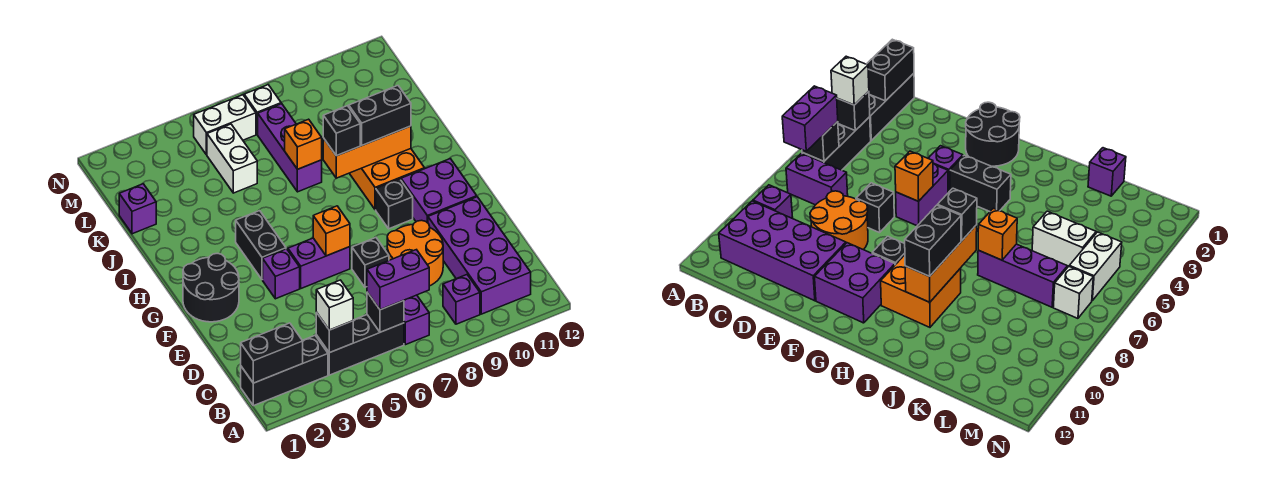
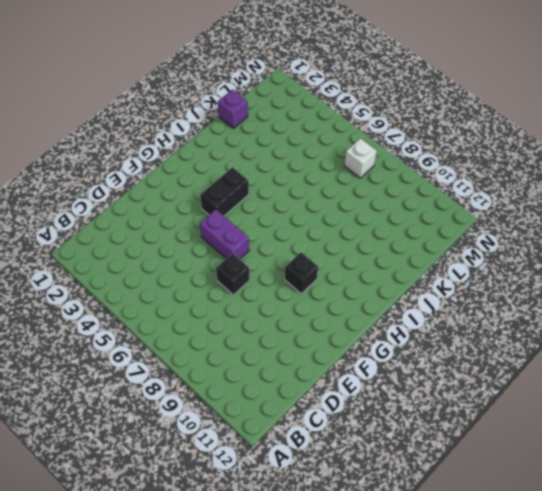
none -> black 1x3 brick [241,336,328,406]
none -> black 1x3 brick [316,315,404,375]
none -> purple 1x2 brick [404,295,429,345]

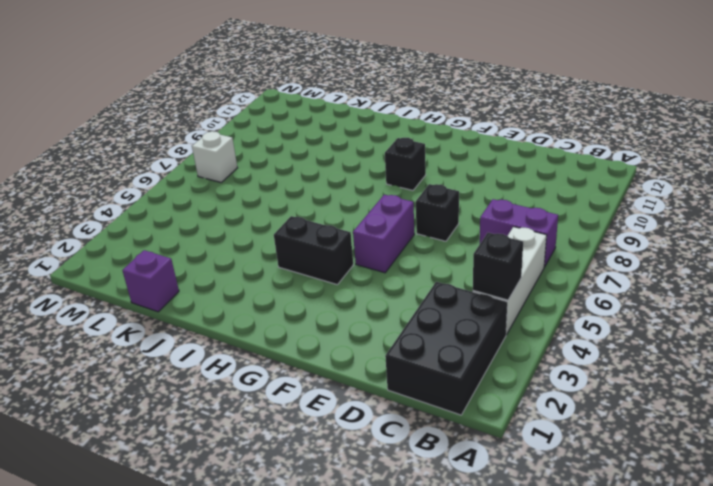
black 2x3 brick [385,282,507,415] -> black 1x3 brick [241,336,328,406]
white 1x3 brick [473,227,547,335] -> black 1x3 brick [316,315,404,375]
none -> purple 1x1 brick [443,275,480,324]
none -> purple 2x4 brick [428,197,531,314]
none -> orange 2x2 round brick [387,220,443,286]

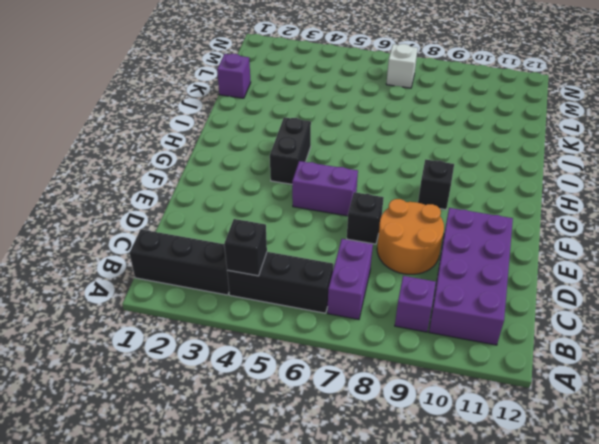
none -> black 2x2 round brick [183,253,239,322]
none -> purple 1x1 brick [263,249,300,299]
none -> purple 2x2 brick [401,159,477,223]

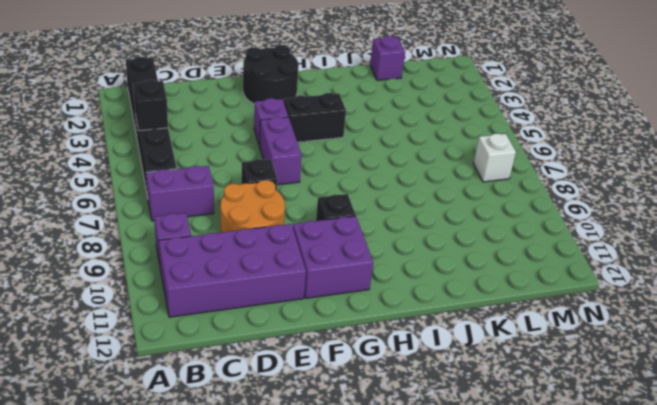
none -> orange 2x2 brick [349,149,425,210]
none -> purple 1x3 brick [258,104,322,192]
none -> white 1x2 brick [207,124,257,193]

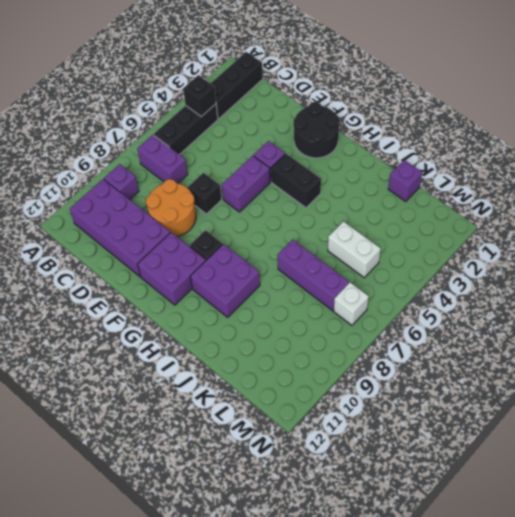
purple 2x2 brick [190,244,260,317] -> orange 2x2 brick [349,149,425,210]
none -> white 1x2 brick [194,95,256,155]
none -> black 1x2 brick [241,323,303,383]
none -> black 1x1 brick [367,292,404,332]

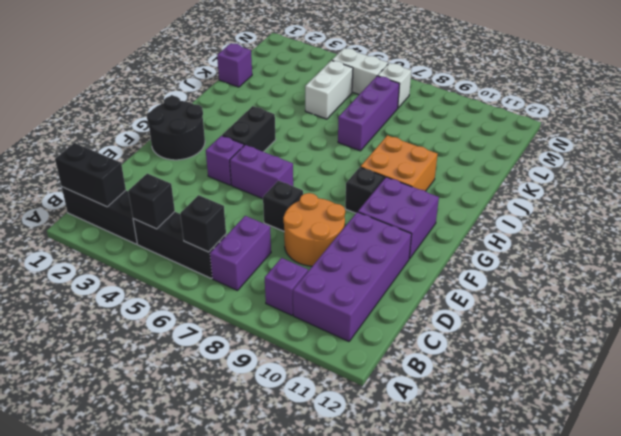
none -> orange 1x1 brick [313,206,350,256]
none -> orange 1x3 brick [323,126,411,178]
none -> orange 1x1 brick [285,119,322,169]

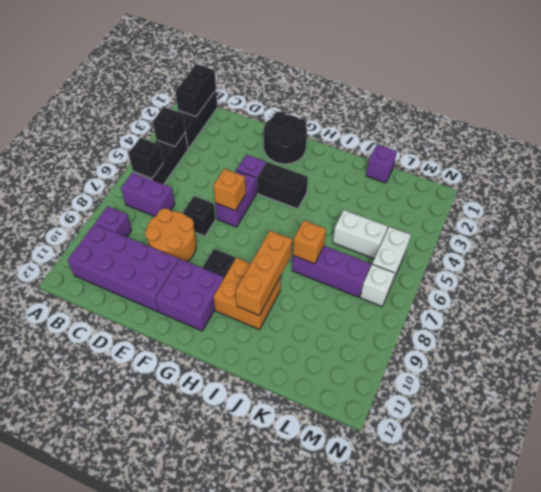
none -> white 1x1 brick [316,280,353,330]
none -> purple 1x2 brick [367,250,429,310]
none -> black 1x1 brick [323,106,360,156]

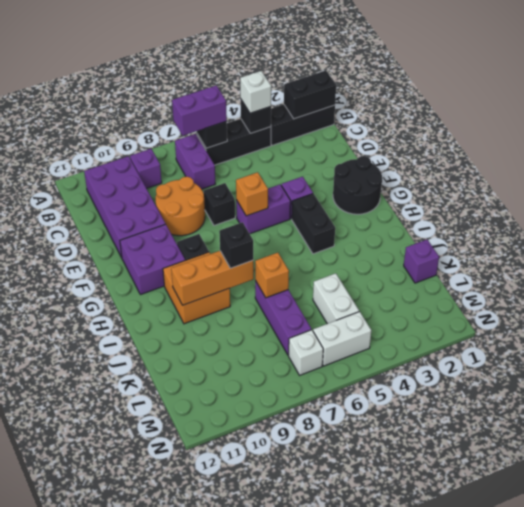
none -> black 1x2 brick [349,86,411,145]

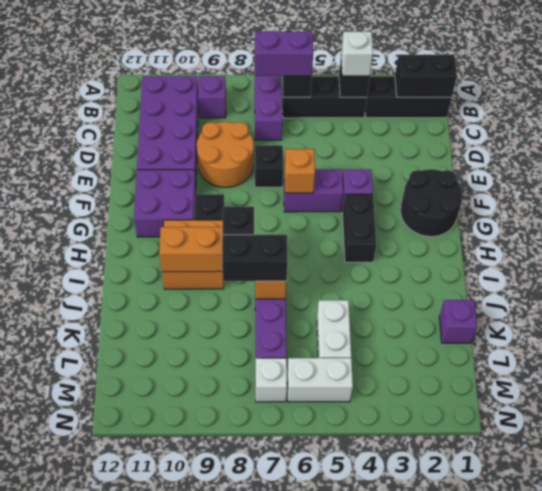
black 1x2 brick [222,235,287,281] -> black 1x2 brick moved to [349,86,411,145]

